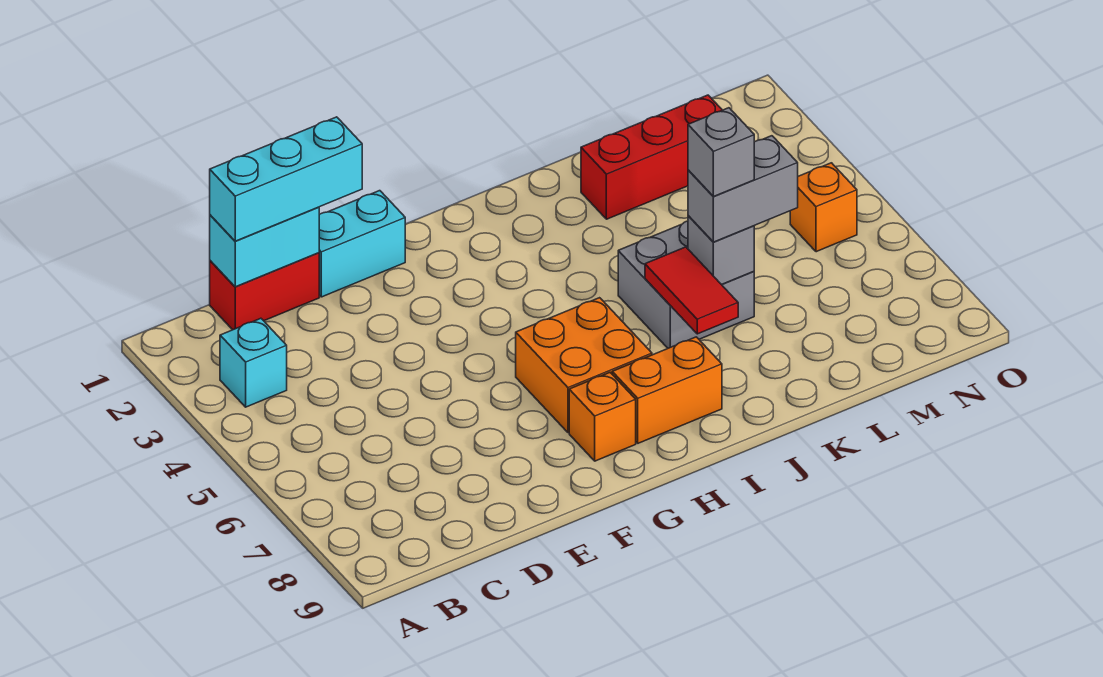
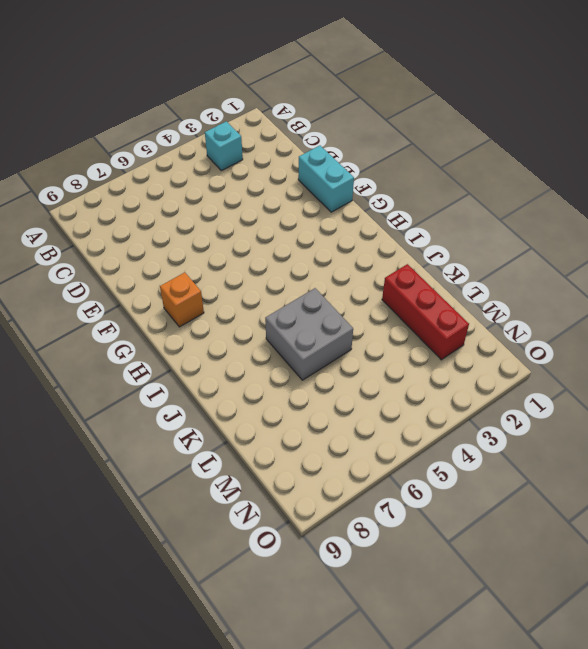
none -> red 1x2 brick [210,253,319,330]
none -> orange 2x2 brick [516,298,652,433]
none -> orange 1x2 brick [612,337,722,443]

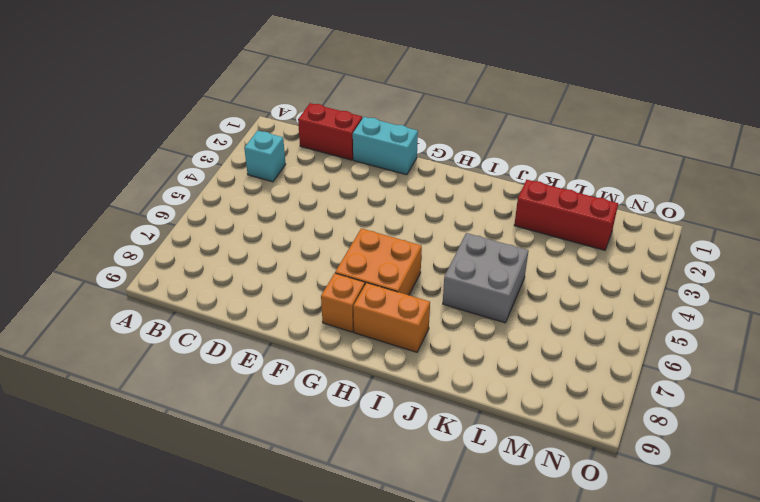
none -> orange 1x1 brick [790,163,857,252]
none -> cyan 1x2 brick [210,207,319,287]
none -> red 1x2 tile [645,247,738,334]

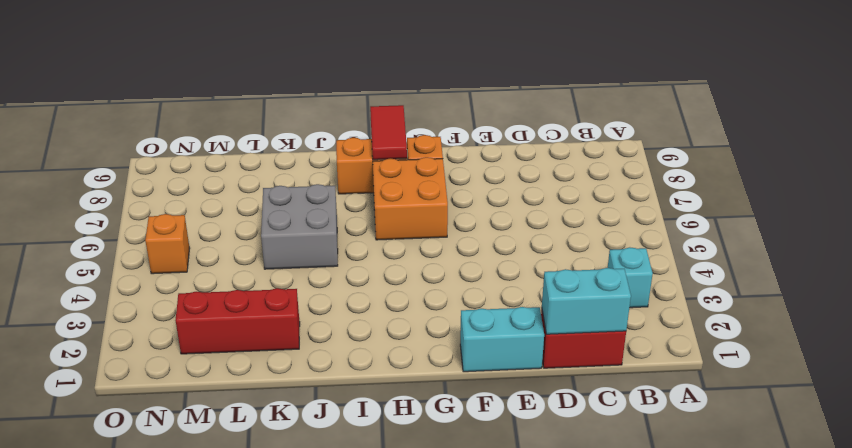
red 1x2 tile [370,105,407,160] -> red 1x2 tile moved to [645,247,738,334]
none -> grey 1x1 brick [688,216,754,285]
none -> cyan 1x3 brick [210,117,362,241]
none -> grey 1x2 brick [688,136,798,242]

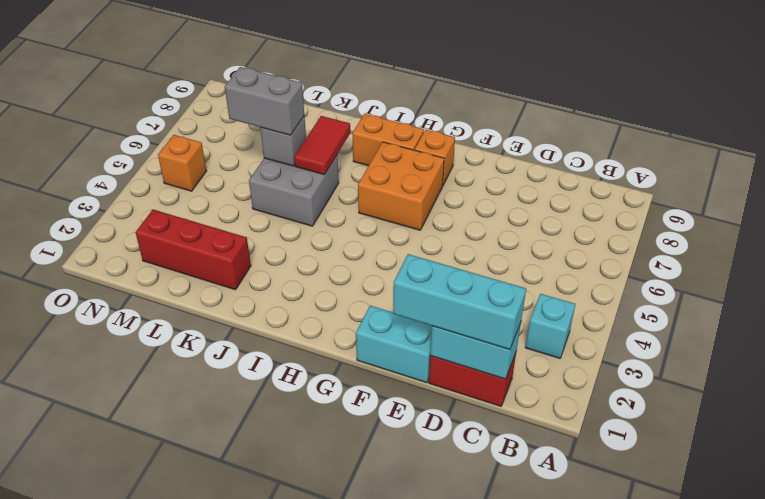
none -> grey 1x1 brick [688,108,754,197]

